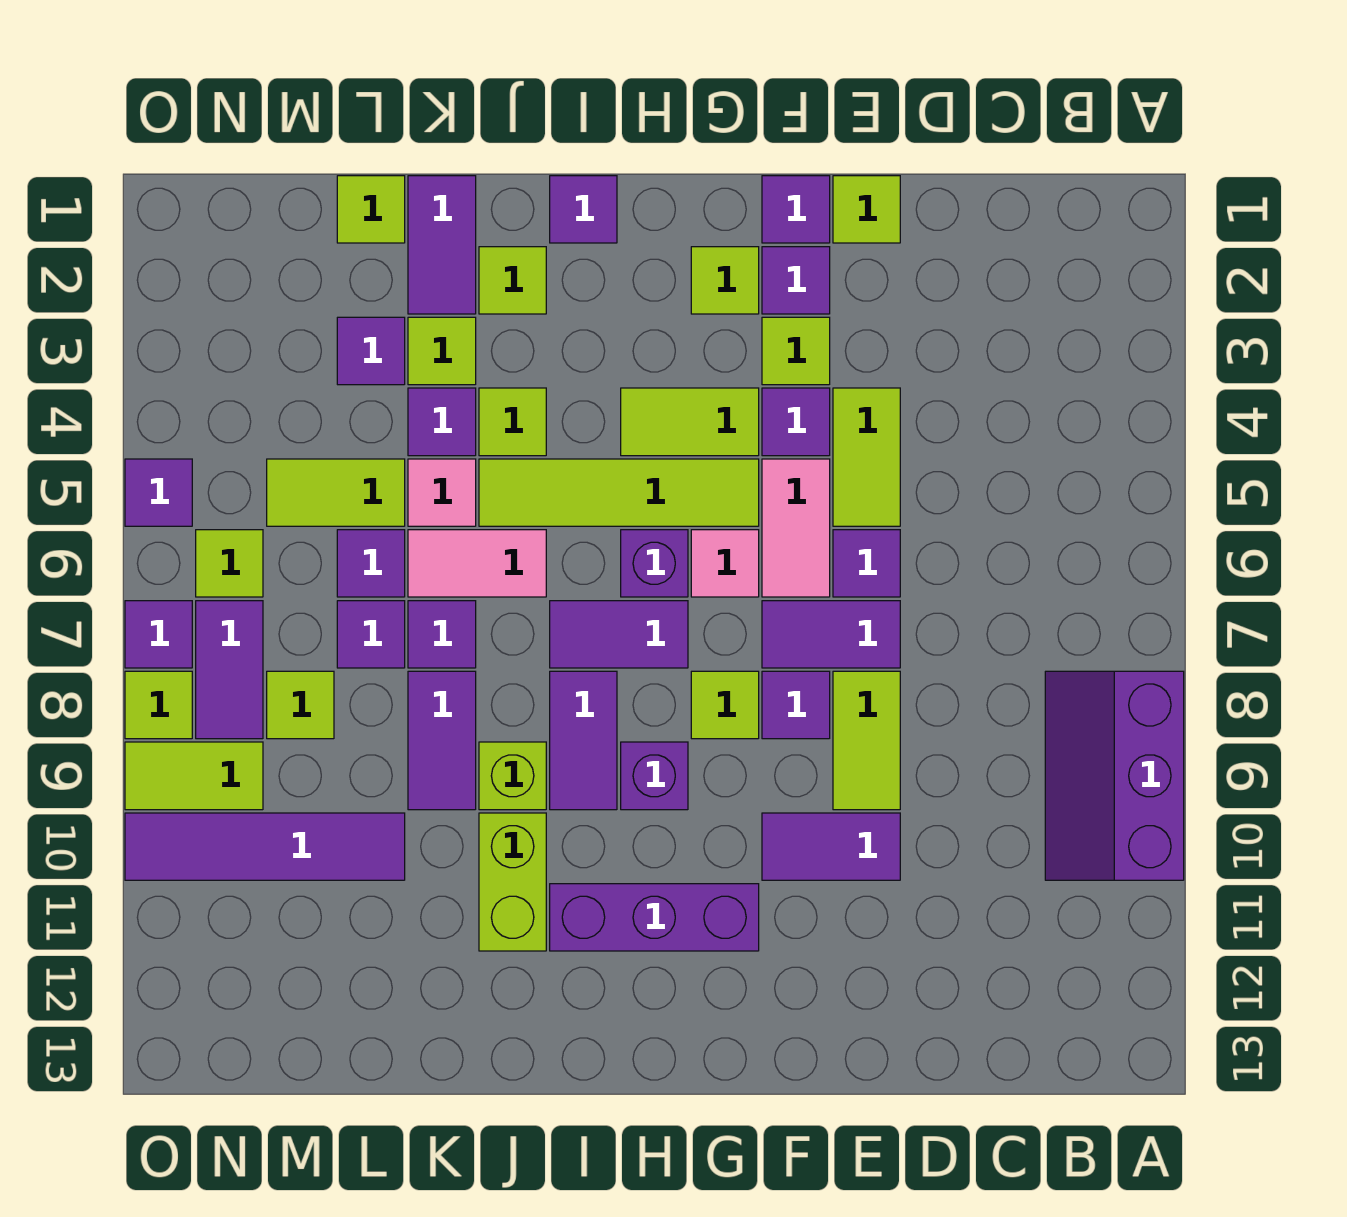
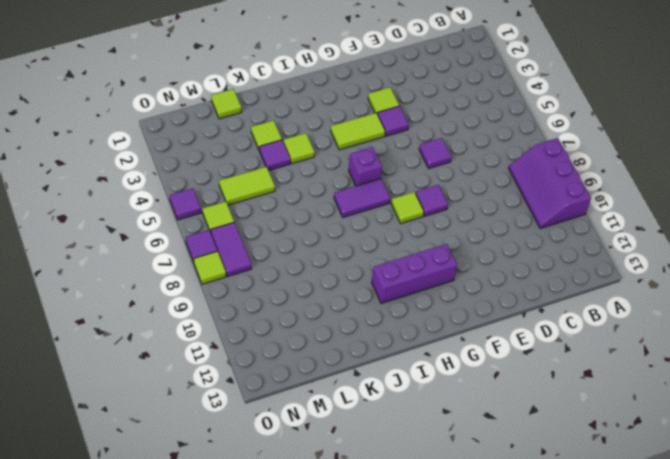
none -> lime 1x1 tile [833,176,900,243]
none -> lime 1x2 tile [833,388,900,526]
none -> purple 1x2 tile [762,601,900,668]
none -> lime 1x2 tile [833,671,900,810]

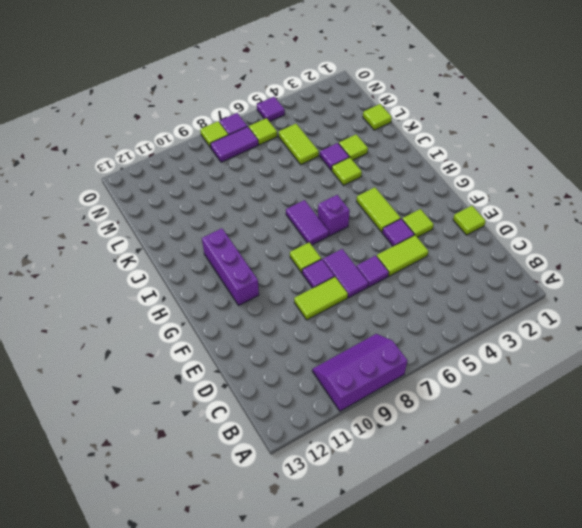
none -> purple 1x2 tile [762,813,900,880]
none -> purple 1x1 tile [762,176,830,243]
none -> purple 1x1 tile [762,247,830,314]
none -> pink 1x2 tile [762,459,830,597]

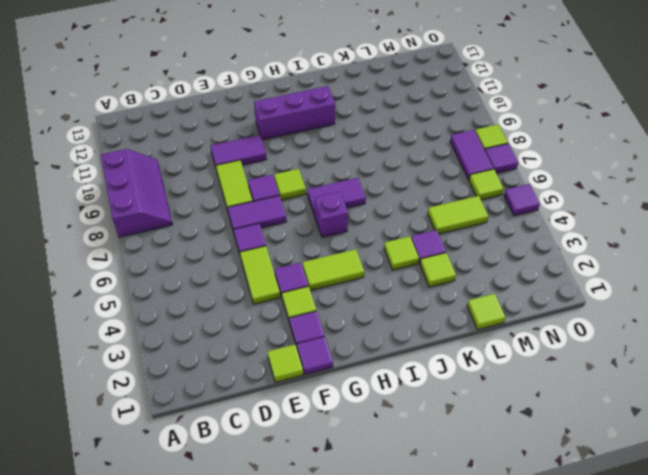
none -> pink 1x2 tile [762,459,830,597]
none -> lime 1x1 tile [691,247,759,314]
none -> lime 1x4 tile [479,459,759,526]
none -> pink 1x1 tile [691,530,759,597]

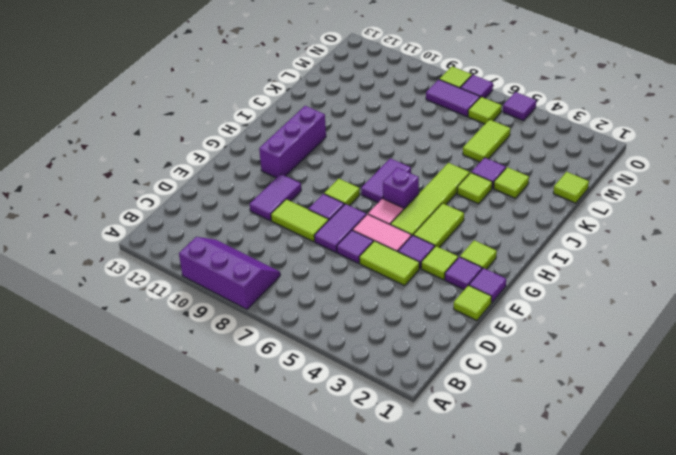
none -> purple 1x1 brick [621,742,688,810]
none -> purple 1x1 tile [550,176,617,243]
none -> purple 1x2 tile [550,671,617,810]
none -> lime 1x1 tile [479,247,546,314]

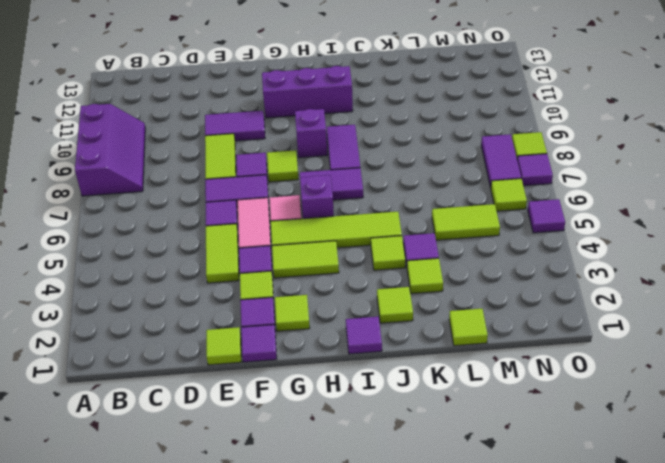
none -> pink 1x2 tile [408,530,546,597]
none -> lime 1x1 brick [479,742,546,810]
none -> lime 1x2 brick [479,813,546,951]
none -> purple 1x2 tile [408,176,476,314]

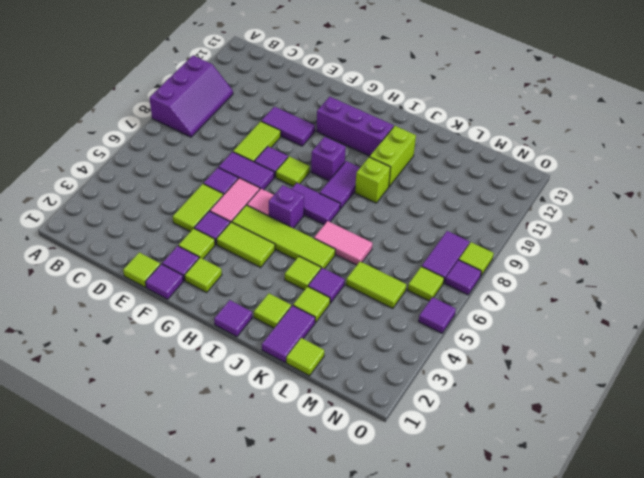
none -> pink 1x1 tile [408,459,476,526]
none -> purple 1x1 tile [408,601,476,668]
none -> purple 1x2 tile [408,671,476,810]
none -> purple 1x1 tile [337,317,405,385]

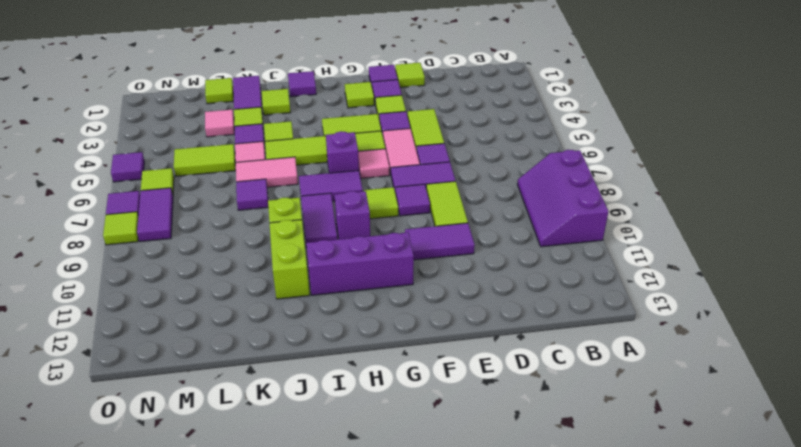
pink 1x1 tile [205,110,234,137] -> purple 1x1 tile [337,317,405,385]
none -> purple 1x2 tile [408,671,476,810]
none -> purple 1x1 tile [337,530,405,597]
none -> purple 1x1 tile [337,601,405,668]
none -> purple 1x4 tile [125,813,405,880]

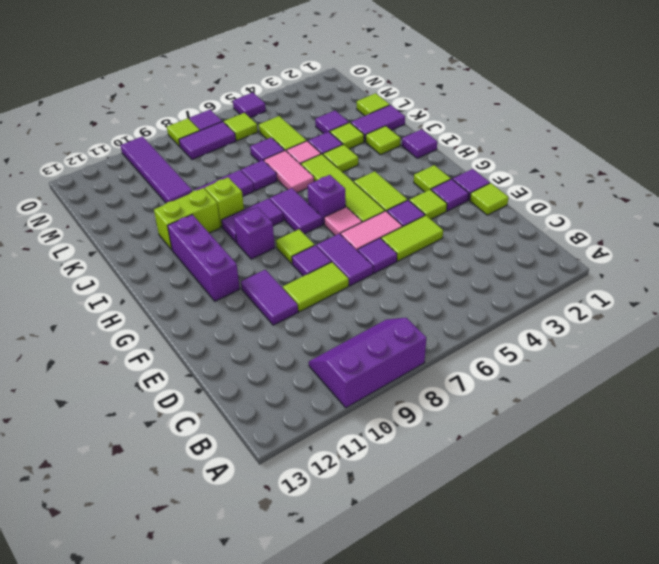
none -> purple 1x1 tile [337,601,405,668]
none -> lime 1x1 tile [267,671,334,739]
none -> lime 1x2 tile [125,742,263,810]

